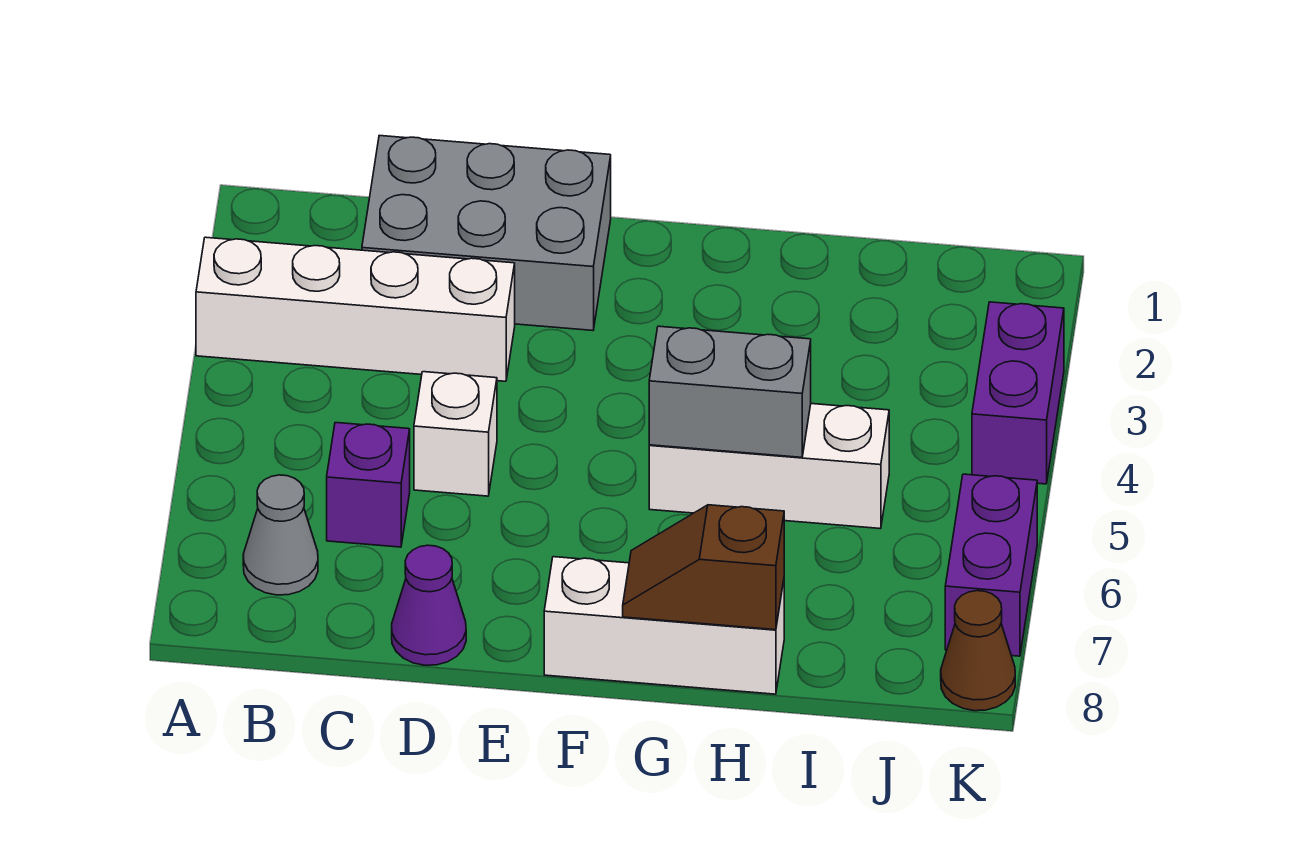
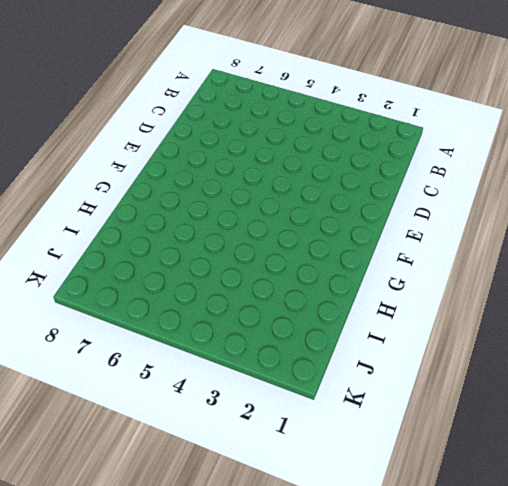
none -> white 1x4 brick [196,237,515,381]
none -> grey 1x1 cone [243,475,318,595]
none -> grey 2x3 brick [362,136,611,330]

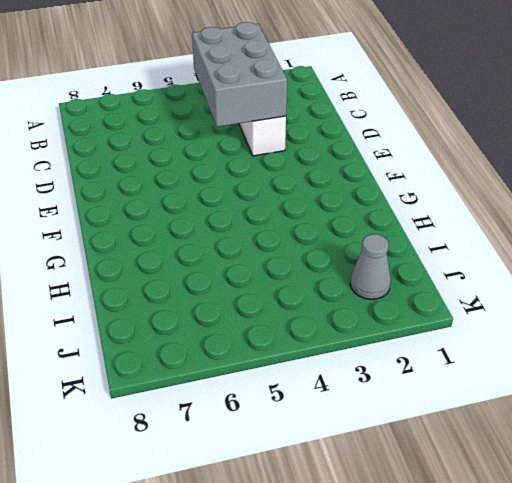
grey 2x3 brick [192,22,287,127] -> grey 2x3 brick moved to [362,136,611,330]
grey 1x1 cone [350,234,391,299] -> grey 1x1 cone moved to [243,475,318,595]
none -> purple 1x1 brick [327,423,410,547]
none -> white 1x1 brick [414,372,497,496]
none -> purple 1x1 cone [392,545,466,665]

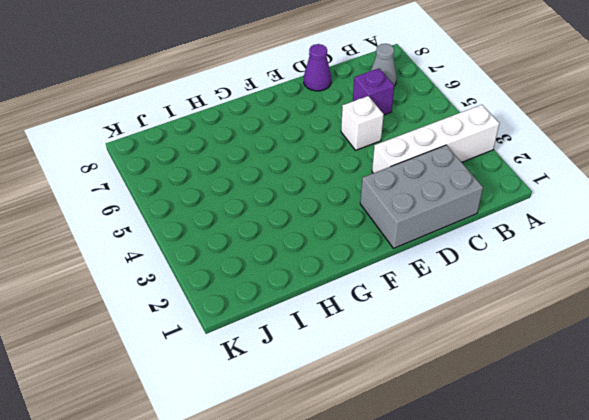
none -> white 1x3 brick [544,557,784,694]
none -> white 1x3 brick [649,404,889,529]
none -> purple 1x2 brick [972,302,1064,484]

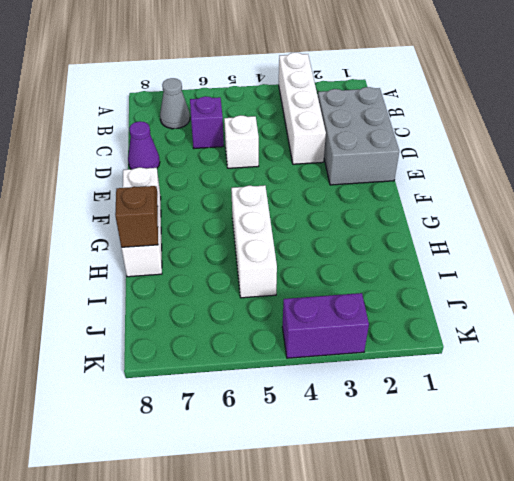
none -> purple 1x2 brick [945,474,1037,656]
none -> brown 1x1 cone [941,591,1015,711]
none -> grey 1x2 brick [649,326,811,457]

